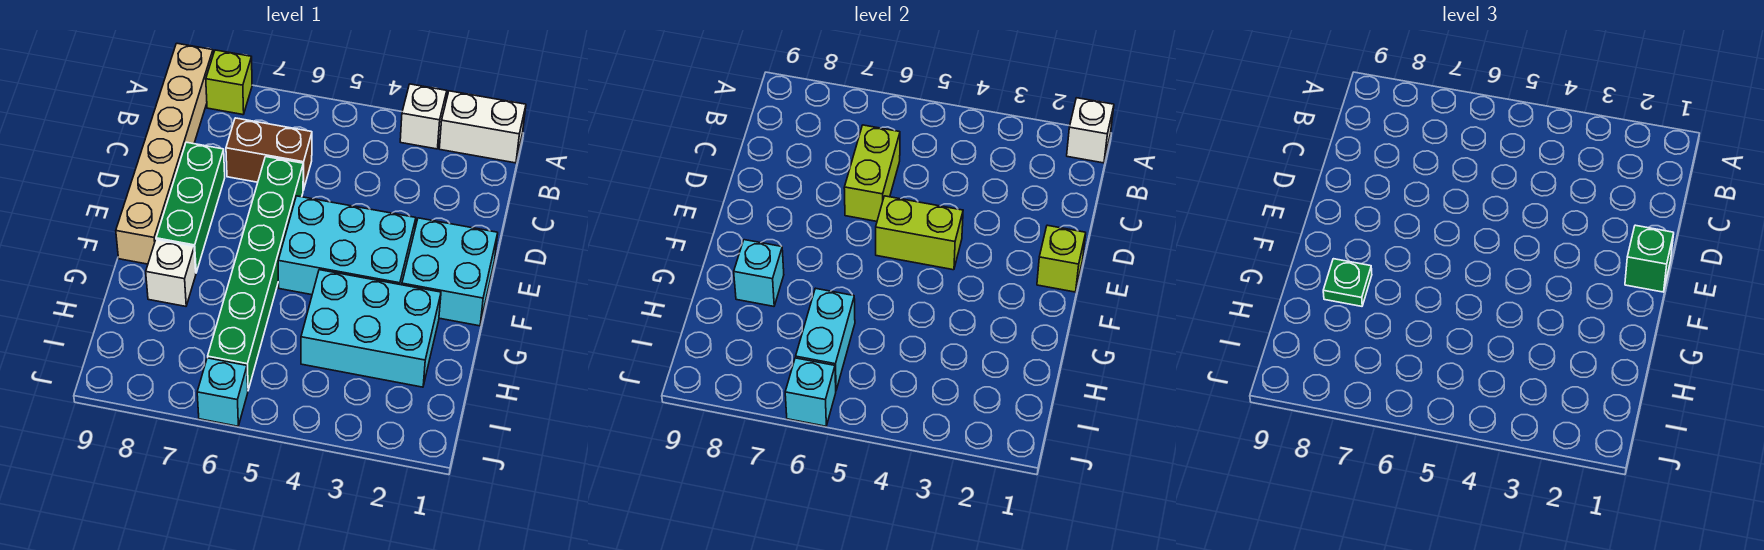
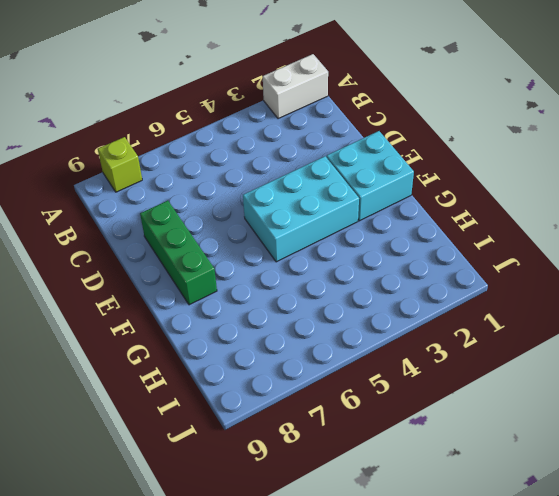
none -> white 1x1 brick [400,84,447,149]
none -> tan 1x6 brick [116,43,213,264]
none -> brown 1x2 brick [226,118,312,190]

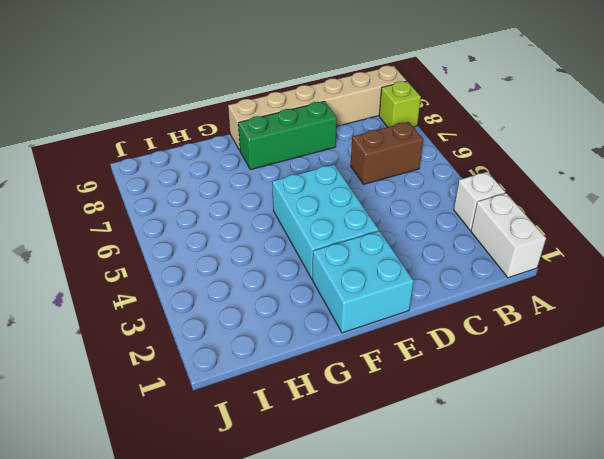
brown 1x2 brick [351,122,423,184] -> brown 1x2 brick turned to [226,118,312,190]
none -> green 1x6 brick [208,157,303,390]
none -> cyan 2x3 brick [301,270,441,387]
none -> white 1x1 brick [146,240,196,306]

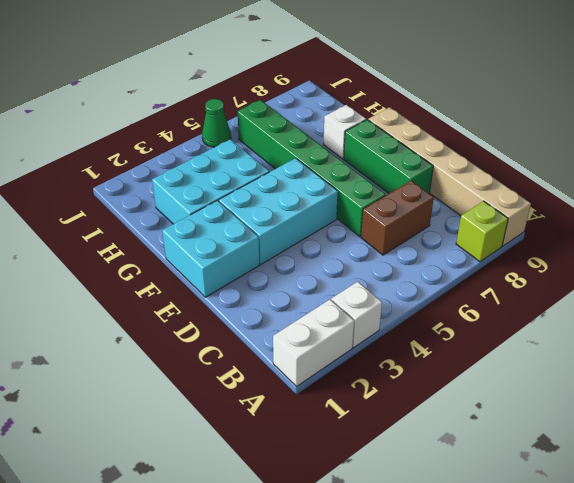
green 1x1 cone [202,99,231,147] -> none
none -> cyan 1x1 brick [197,358,248,426]
none -> white 1x1 brick [1067,98,1114,163]
none -> lime 1x2 brick [844,125,900,221]

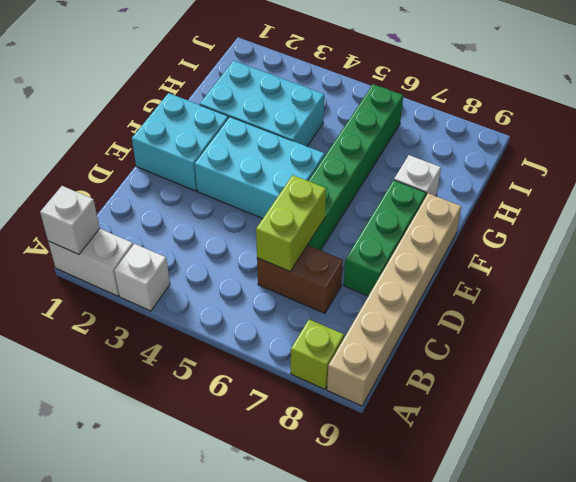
none -> cyan 1x1 brick [197,358,248,426]
none -> lime 1x1 brick [1037,225,1086,292]
none -> lime 1x2 brick [876,196,963,270]

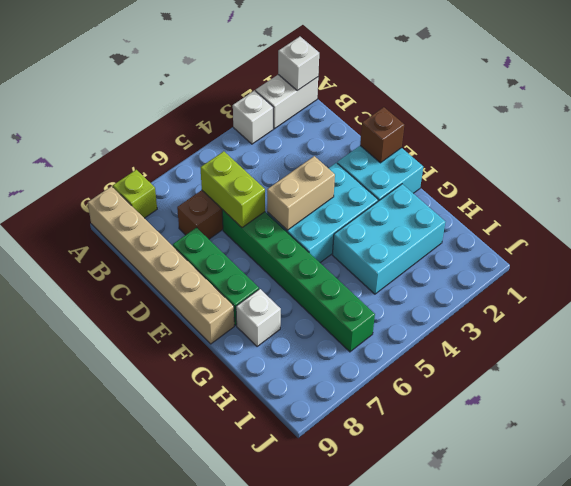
brown 1x1 brick [360,107,404,163] -> lime 1x1 brick [1037,225,1086,292]
tan 1x2 brick [267,156,335,230] -> lime 1x2 brick [876,196,963,270]
none -> cyan 1x1 brick [197,358,248,426]
none -> cyan 1x1 brick [734,240,784,306]
none -> cyan 1x2 brick [796,288,855,390]

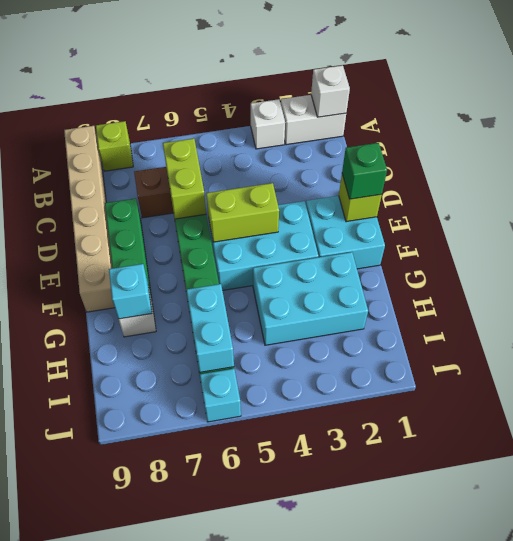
none -> cyan 1x1 brick [785,358,836,426]
none -> green 1x1 plate [1323,259,1372,306]

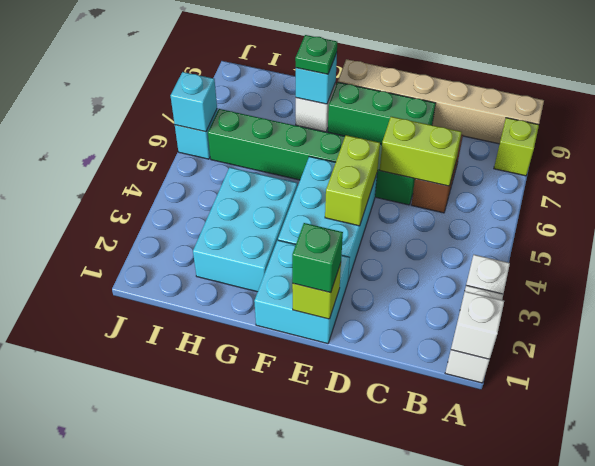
none -> cyan 1x2 brick [796,288,855,390]

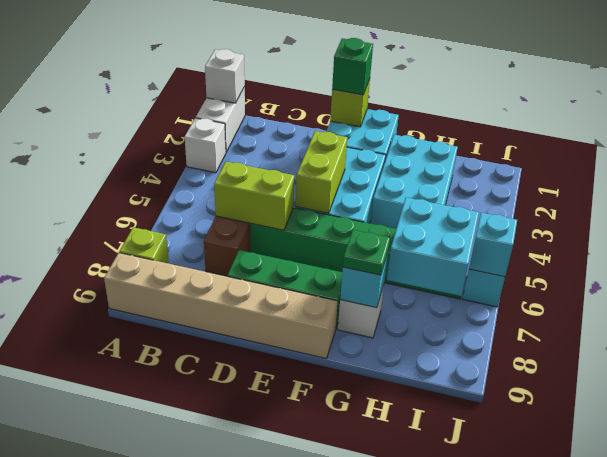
cyan 2x2 brick [387,198,479,296] -> cyan 1x2 brick [796,288,855,390]

